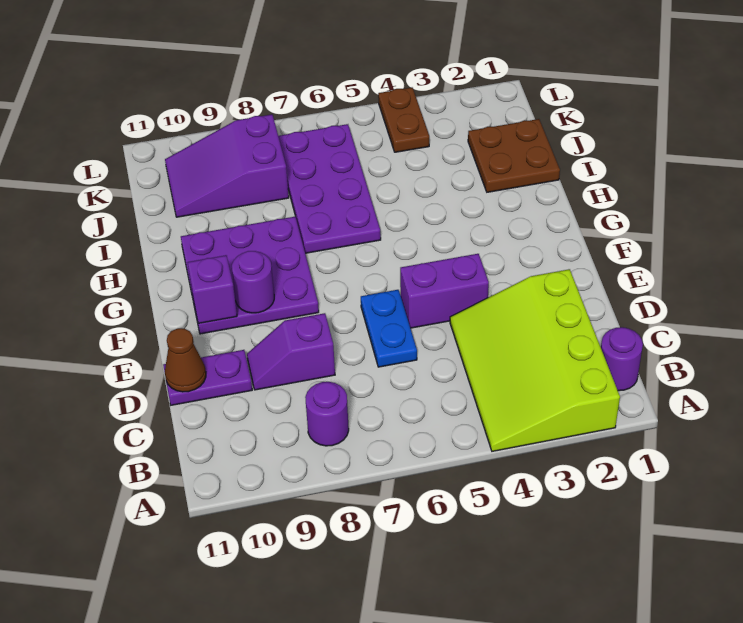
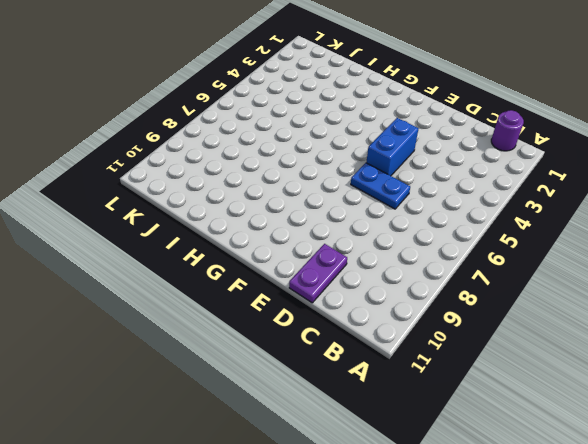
blue 1x2 brick [366,118,419,176] -> purple 1x2 brick [400,254,489,328]
none -> lime 3x4 slope [450,269,620,451]
none -> purple 1x1 round brick [305,382,349,446]
none -> purple 1x2 slope [247,313,335,390]

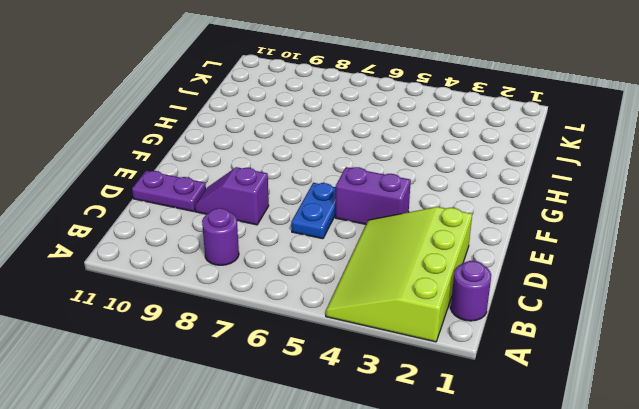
none -> purple 3x3 plate [181,217,319,334]
none -> purple 2x4 plate [278,124,381,253]
none -> brown 2x2 plate [468,119,560,192]

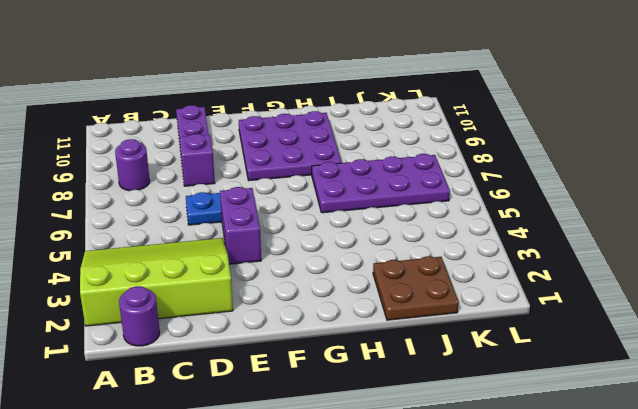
none -> purple 2x3 slope [165,114,289,217]
none -> brown 1x2 plate [378,88,429,152]
none -> brown 1x1 cone [165,328,206,392]

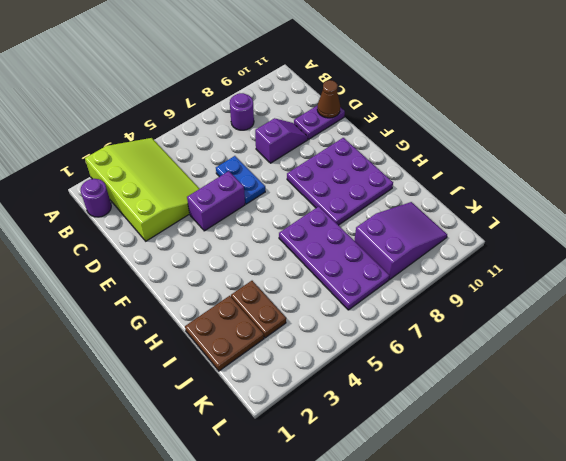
brown 1x2 plate [231,281,286,338] -> brown 1x2 plate moved to [378,88,429,152]
none -> purple 1x1 round brick [232,251,274,313]
none -> purple 1x1 brick [187,255,237,324]

